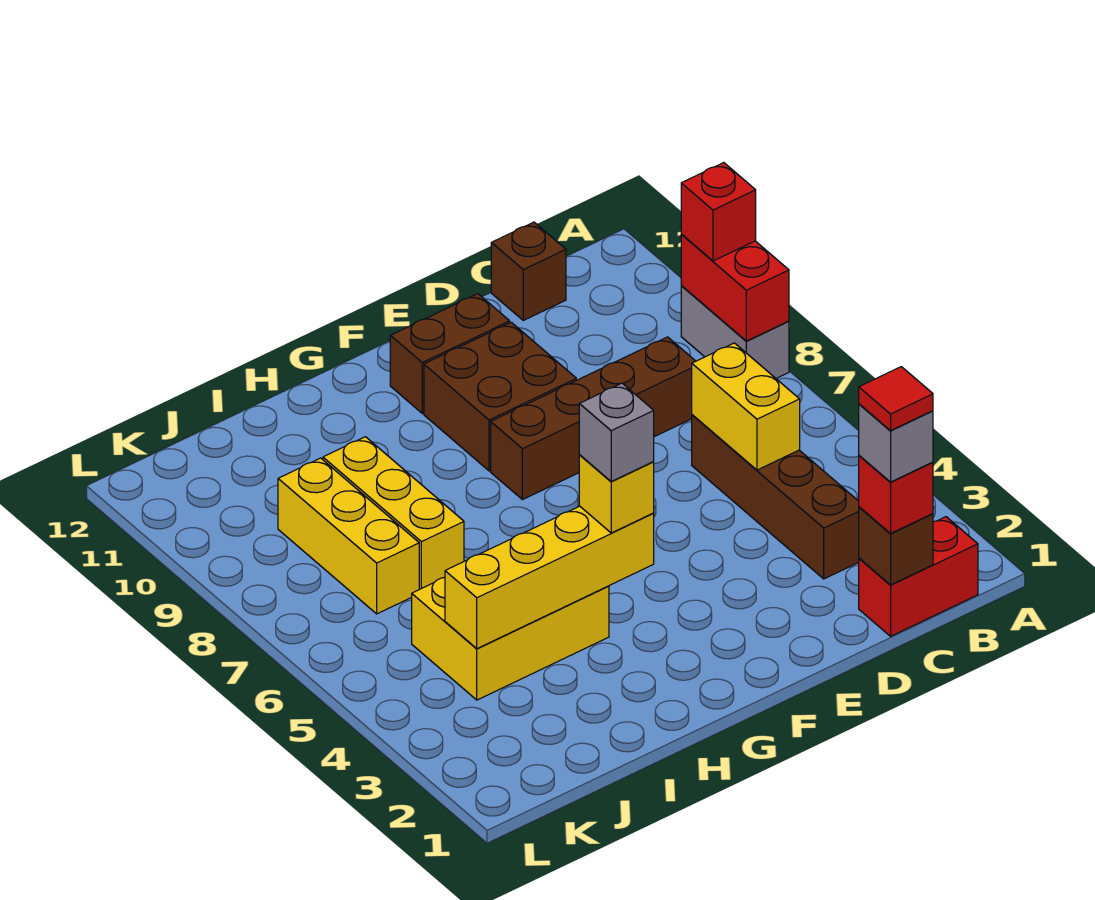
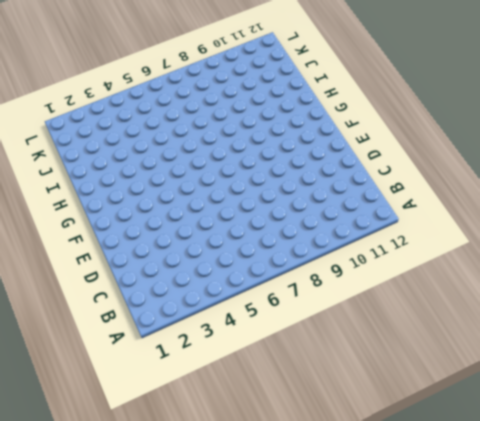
none -> grey 1x2 brick [681,286,789,378]
none -> red 1x2 brick [859,517,978,636]
none -> brown 1x4 brick [692,415,859,579]

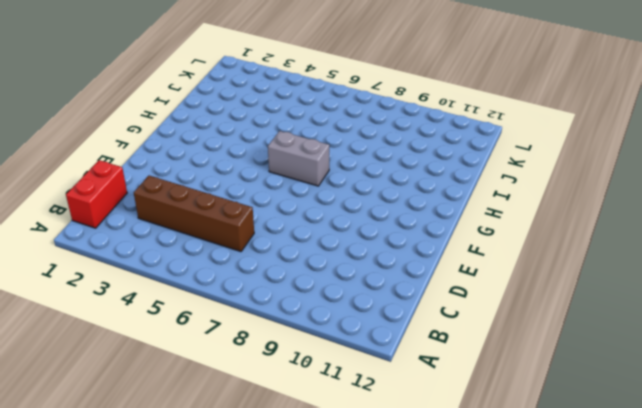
grey 1x2 brick [268,131,329,186] -> grey 1x2 brick moved to [681,286,789,378]
none -> brown 1x4 brick [491,337,696,500]
none -> brown 1x1 brick [491,222,566,320]
none -> brown 2x2 brick [424,322,576,471]

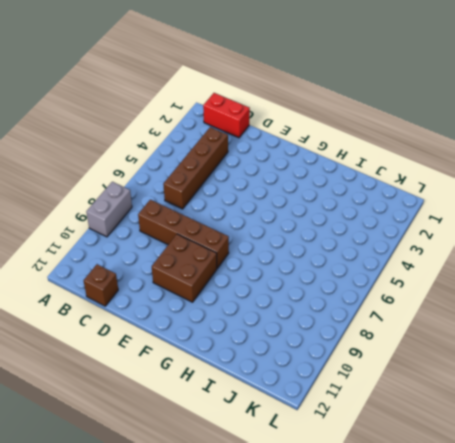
none -> brown 1x2 brick [390,294,510,413]
none -> yellow 2x3 brick [412,577,609,700]
none -> yellow 1x3 brick [323,437,464,589]

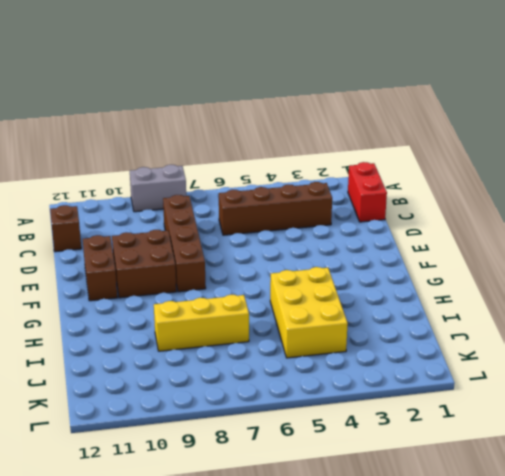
none -> yellow 1x3 brick [278,458,419,614]
none -> red 1x2 brick [681,235,789,341]
none -> brown 1x1 brick [859,507,933,585]

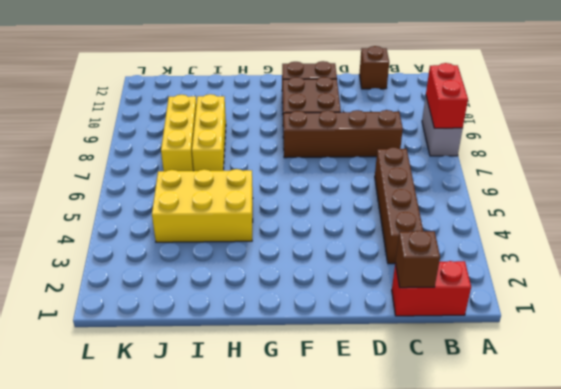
none -> yellow 1x2 brick [692,343,800,470]
none -> yellow 1x4 brick [445,506,654,649]
none -> red 1x1 brick [681,163,756,261]

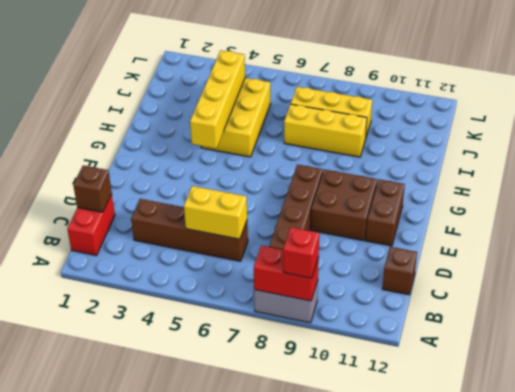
none -> red 1x1 brick [859,456,933,533]
none -> yellow 1x1 brick [579,455,654,533]
none -> grey 1x1 brick [859,404,933,482]

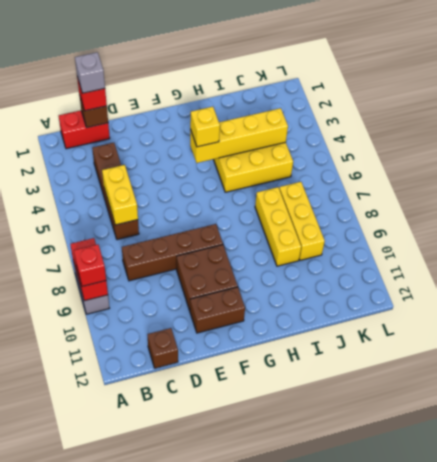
none -> grey 1x1 brick [579,383,654,481]
none -> red 1x1 tile [859,367,933,431]

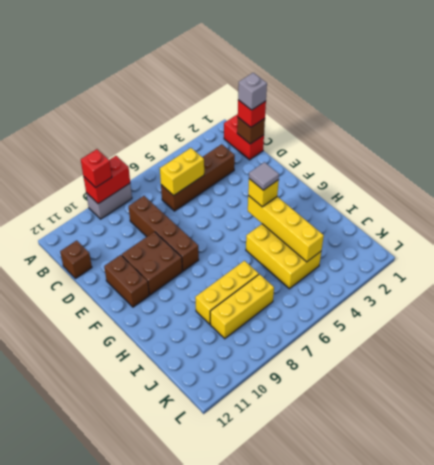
grey 1x1 tile [249,162,279,190] -> grey 1x1 brick [579,383,654,481]
none -> red 1x1 tile [859,367,933,431]

